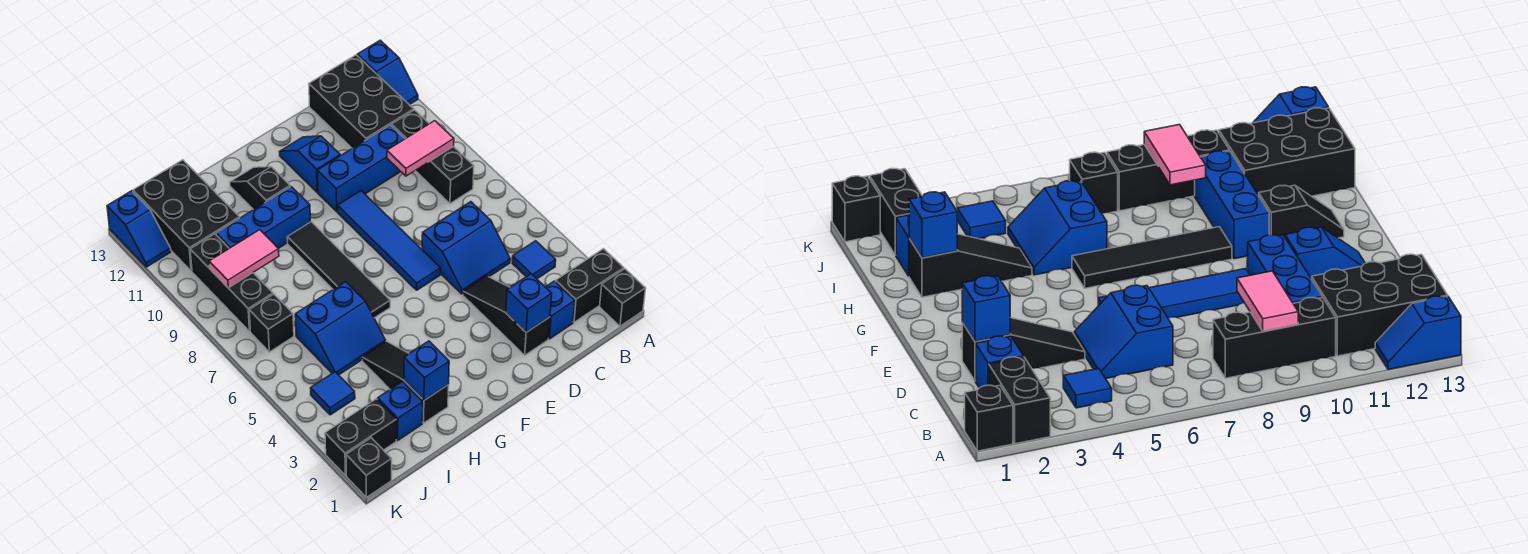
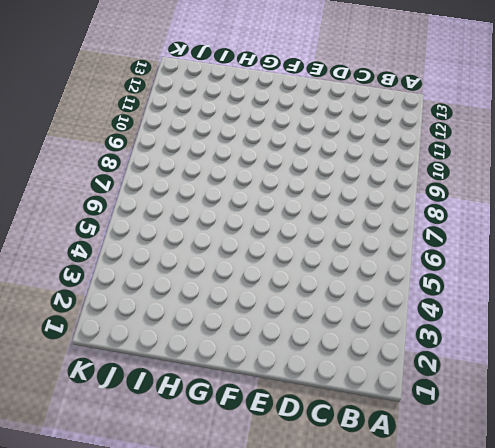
none -> black 1x1 brick [600,269,646,326]
none -> black 1x2 brick [556,249,624,322]
none -> blue 1x2 slope [357,40,418,105]

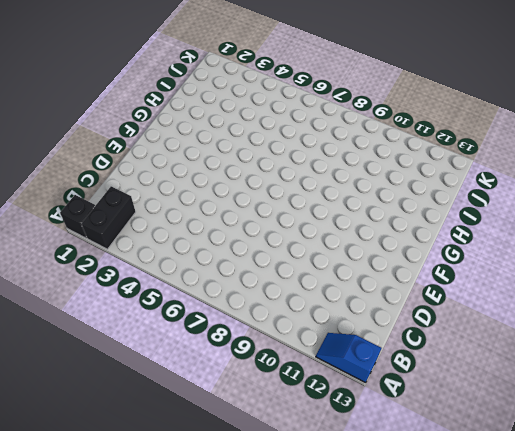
none -> blue 1x1 tile [512,241,556,279]
none -> black 1x3 brick [392,110,474,204]
none -> black 2x3 brick [309,55,414,148]

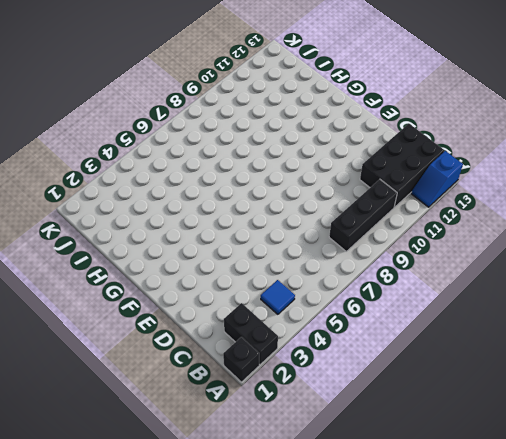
none -> blue 1x1 brick [546,281,575,339]
none -> blue 2x2 slope [422,202,510,294]
none -> blue 1x3 brick [318,125,405,212]

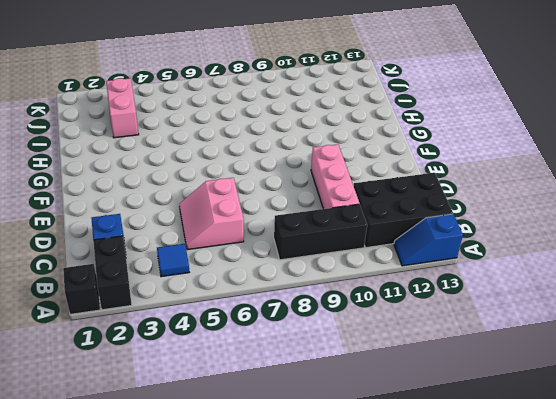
pink 2x2 slope [179,178,244,250] -> blue 2x2 slope [422,202,510,294]
pink 1x3 brick [311,144,360,209] -> blue 1x3 brick [318,125,405,212]
pink 1x2 brick [106,78,139,138] -> none
none -> black 1x3 slope [463,276,550,355]
none -> blue 1x4 tile [338,191,440,290]
none -> blue 1x2 slope [279,136,340,192]

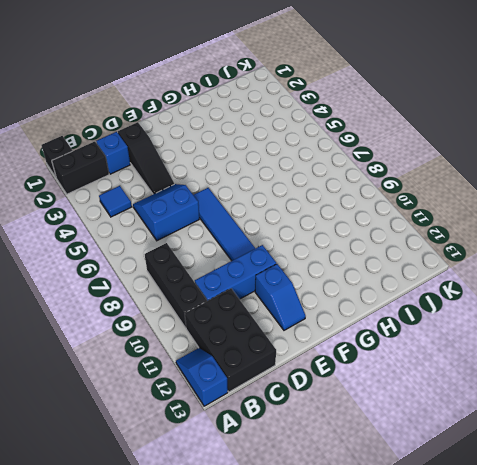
none -> black 1x4 tile [287,222,390,318]
none -> blue 1x3 brick [216,187,310,248]
none -> black 1x2 slope [230,167,290,210]

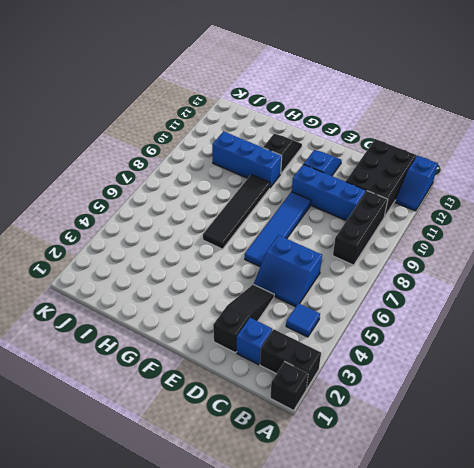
none -> black 1x3 slope [362,341,449,423]
none -> blue 2x2 slope [295,282,386,375]
none -> blue 1x1 brick [378,382,423,440]

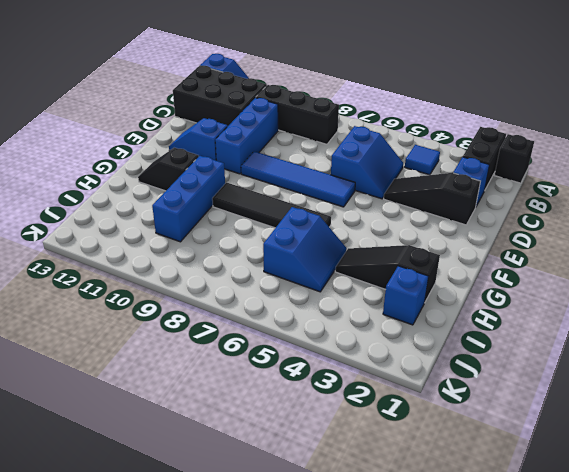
none -> black 2x3 brick [133,160,240,271]
none -> black 1x2 brick [325,399,397,475]
none -> blue 1x1 tile [311,372,355,415]

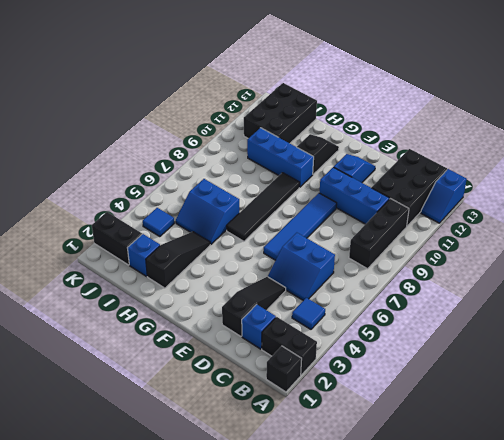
none -> black 1x1 brick [249,294,294,352]
none -> black 1x3 brick [190,234,273,331]
none -> black 1x1 brick [346,438,392,497]

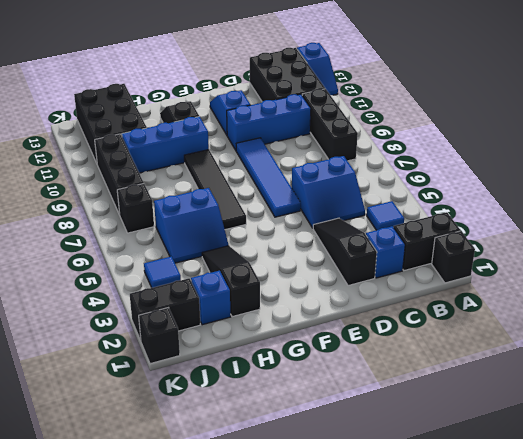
none -> blue 1x2 slope [107,191,171,267]
none -> pink 1x2 tile [387,121,454,176]
none -> blue 1x1 brick [506,274,552,332]

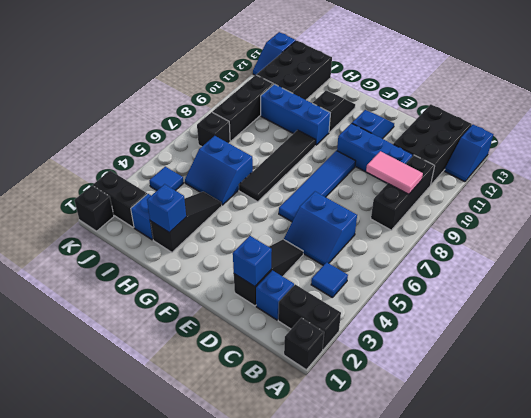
none -> pink 1x2 tile [209,230,279,288]

